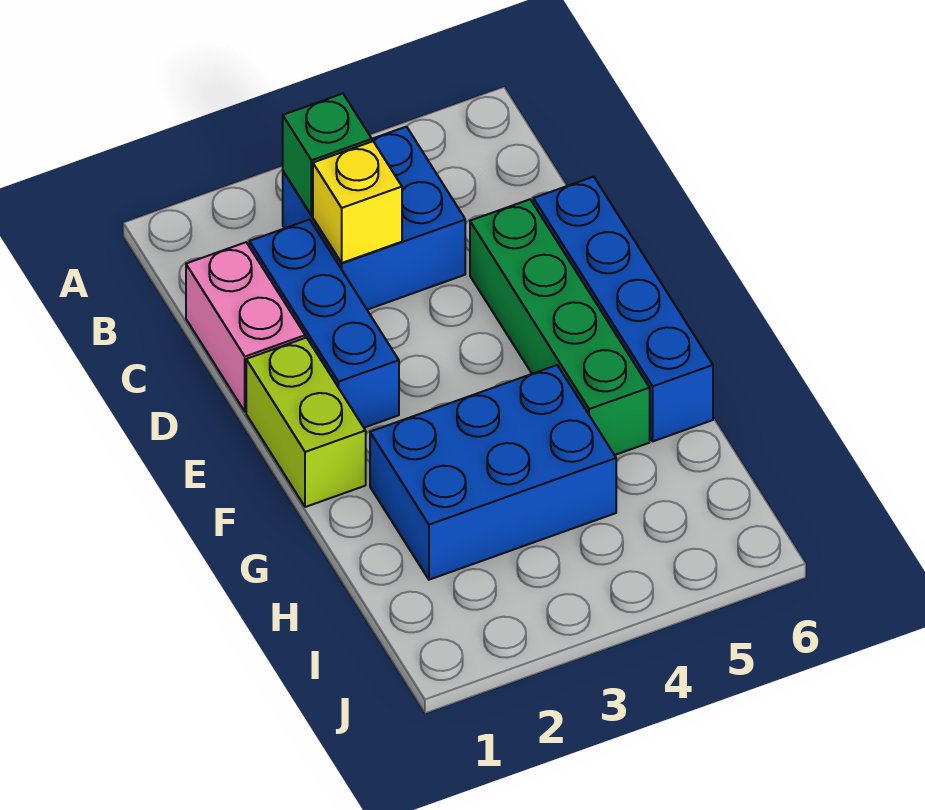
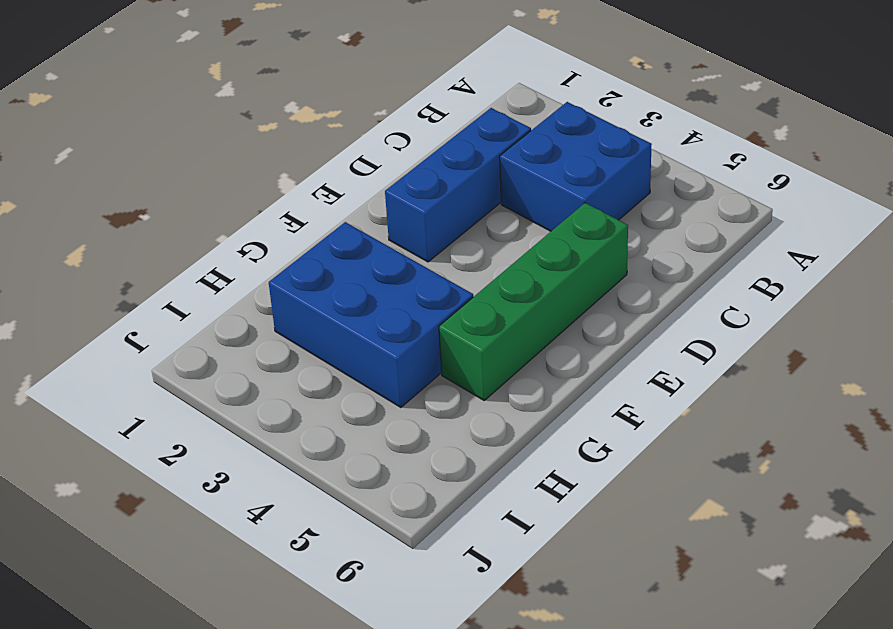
none -> pink 1x2 brick [186,242,305,412]
none -> blue 1x4 brick [533,177,713,441]

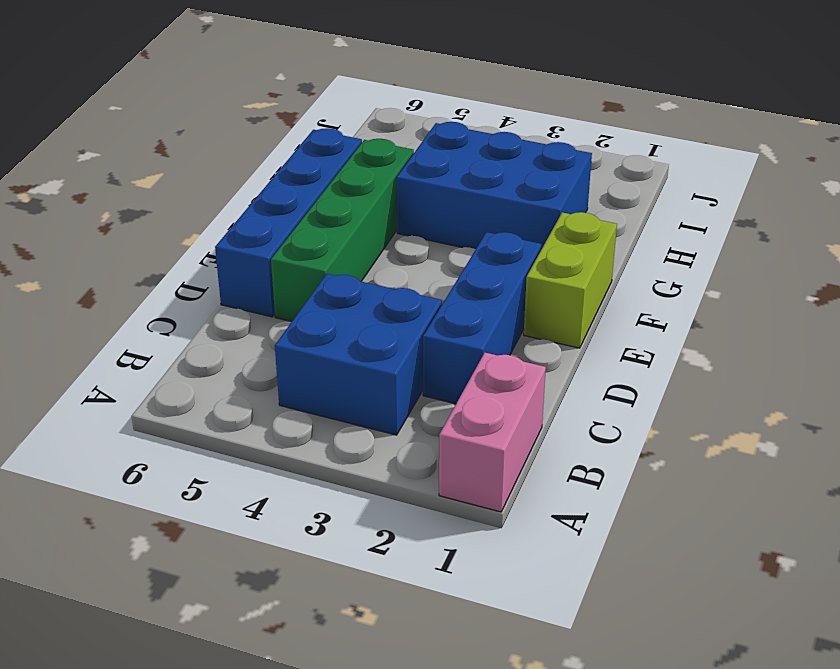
pink 1x2 brick [439,353,546,512] -> pink 1x2 brick moved to [186,242,305,412]
none -> green 1x1 brick [283,94,372,215]
none -> yellow 1x1 brick [313,141,402,263]

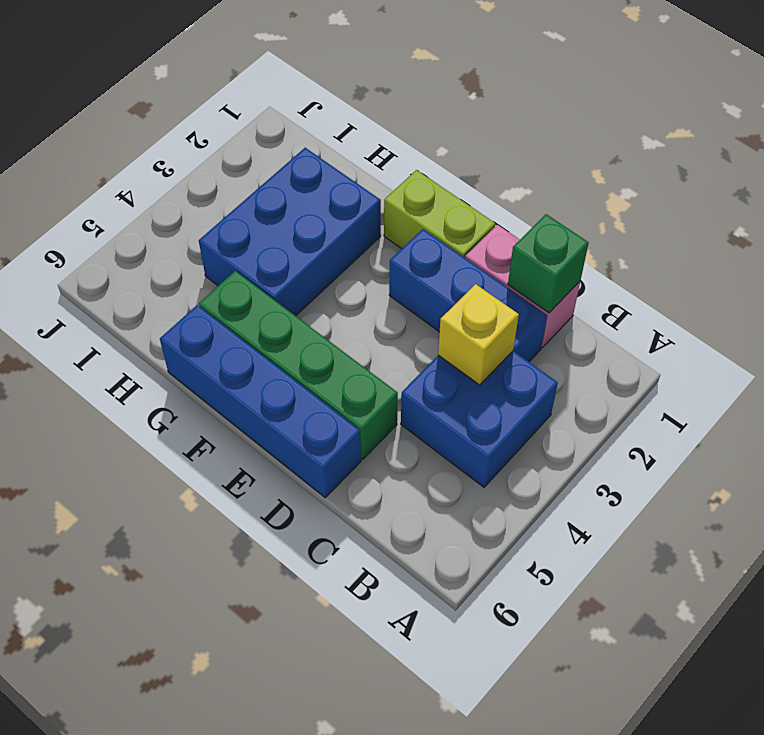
green 1x1 brick [508,214,589,313] -> green 1x1 brick moved to [283,94,372,215]

